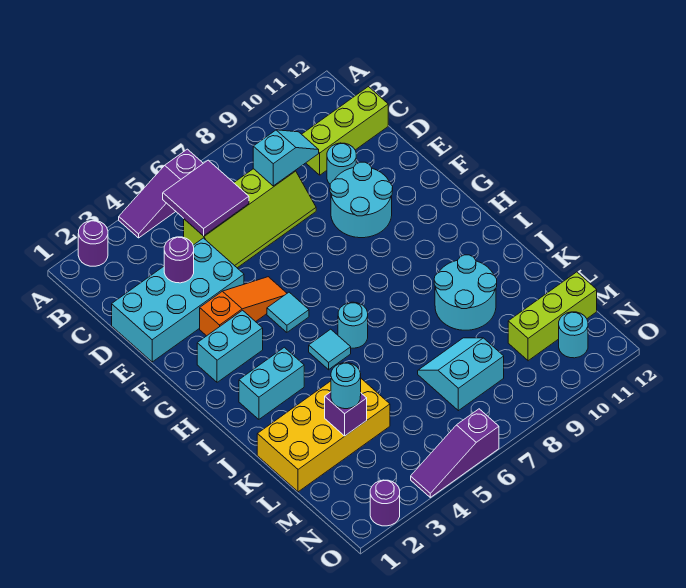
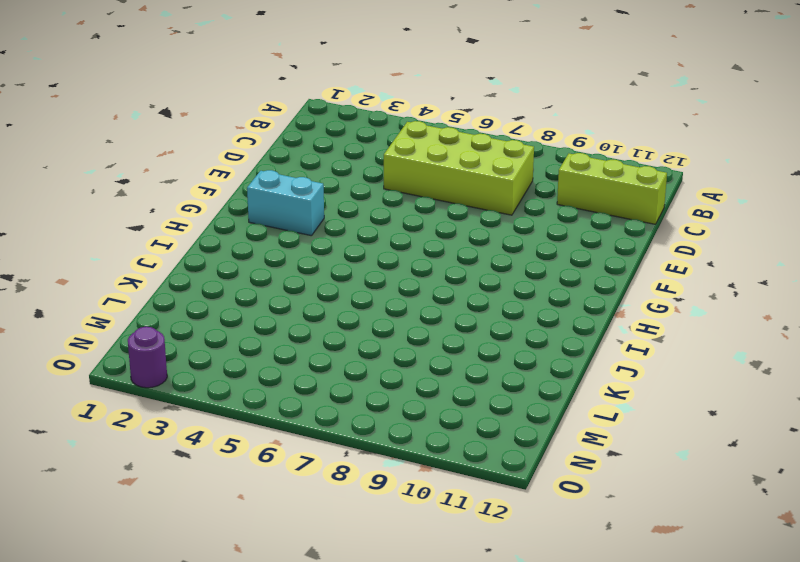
lime 2x4 brick [384,121,534,215] -> lime 2x4 slope [184,169,316,268]
none -> purple 1x1 round brick [78,221,108,266]
none -> purple 1x3 slope [119,149,203,238]
none -> cyan 2x4 brick [112,238,244,362]

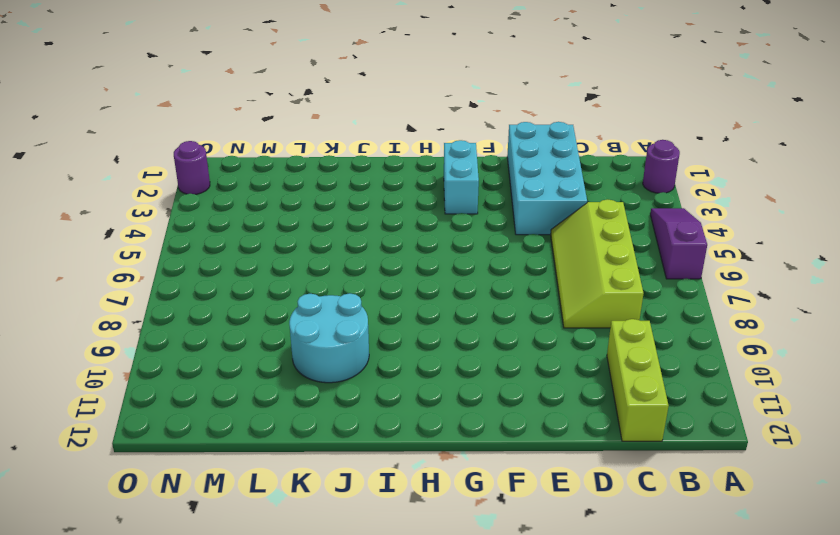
none -> cyan 1x1 round brick [327,143,356,184]
none -> cyan 2x2 round brick [330,162,393,238]
none -> orange 1x3 slope [200,277,287,336]

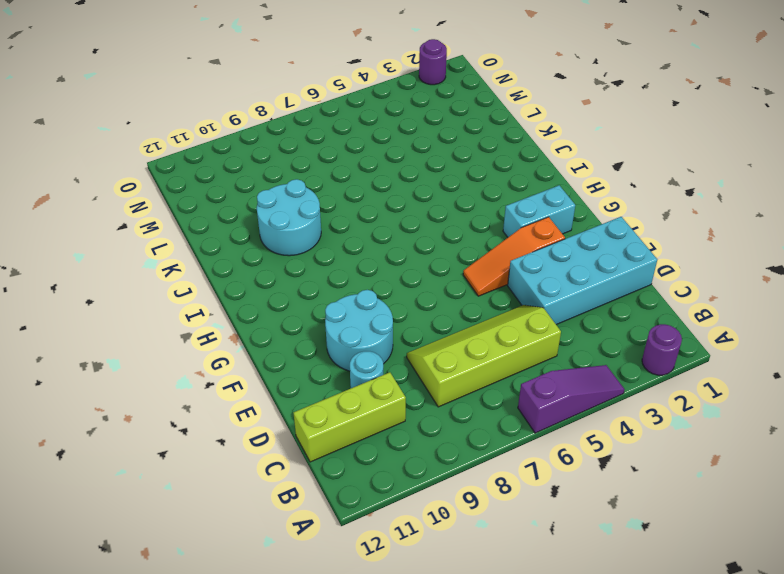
none -> cyan 1x1 tile [267,292,309,332]
none -> cyan 1x2 brick [239,347,304,419]
none -> cyan 1x1 tile [309,329,351,370]

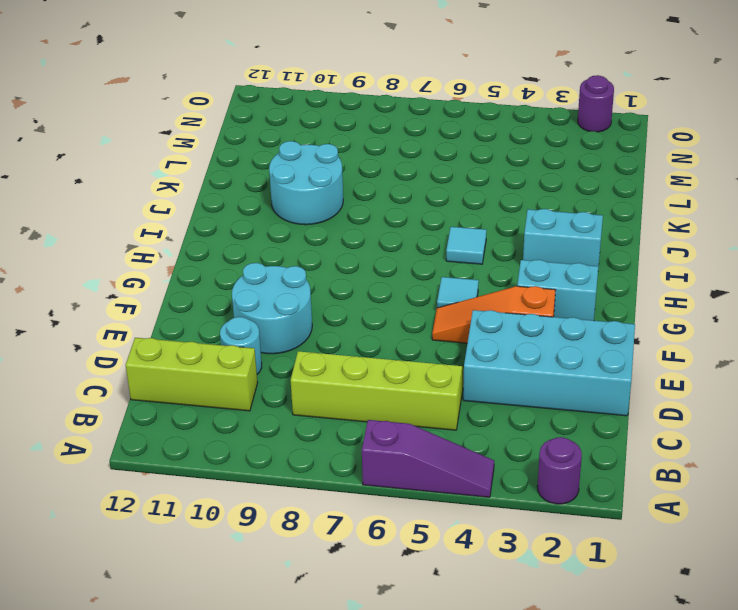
none -> cyan 1x1 round brick [338,302,368,348]
none -> yellow 2x4 brick [257,379,390,492]
none -> cyan 2x2 slope [418,338,504,411]

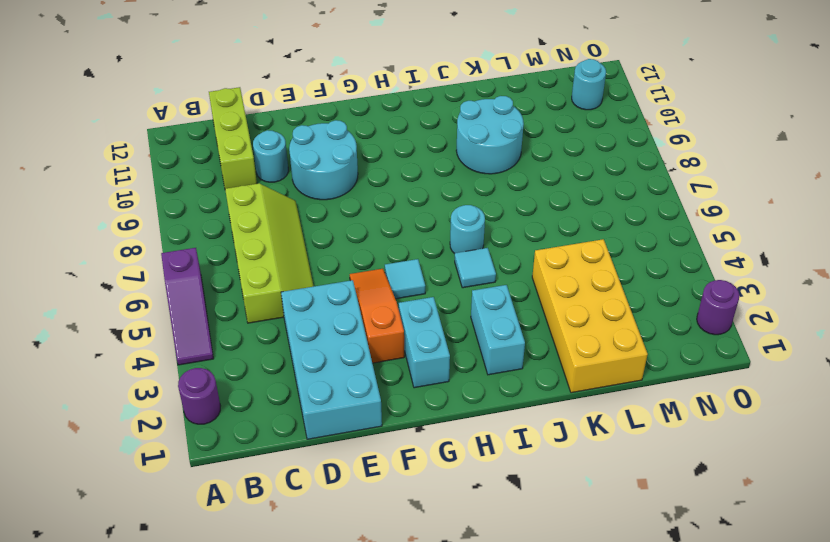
none -> cyan 2x2 slope [418,338,504,411]
none -> lime 1x3 brick [508,272,597,361]
none -> purple 1x3 slope [411,409,499,497]

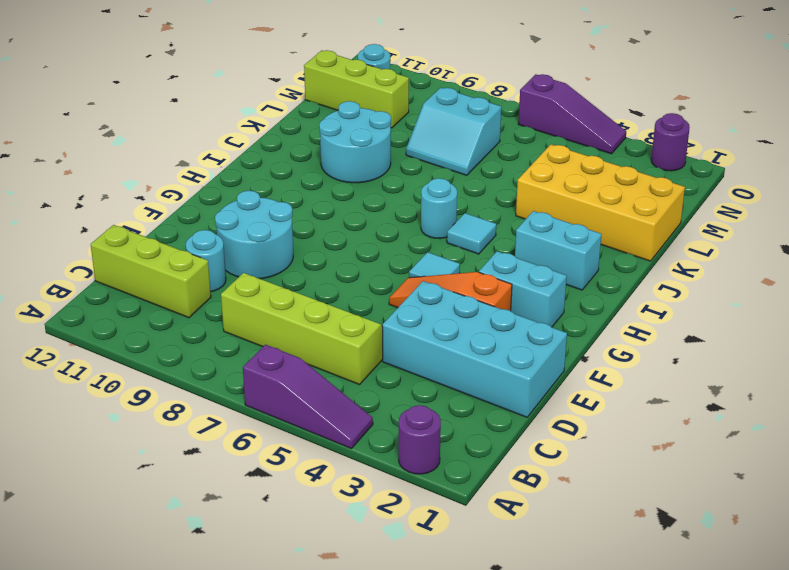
none -> purple 2x2 tile [163,160,249,236]
none -> cyan 1x2 slope [253,130,319,186]
none -> purple 1x1 round brick [164,237,194,283]

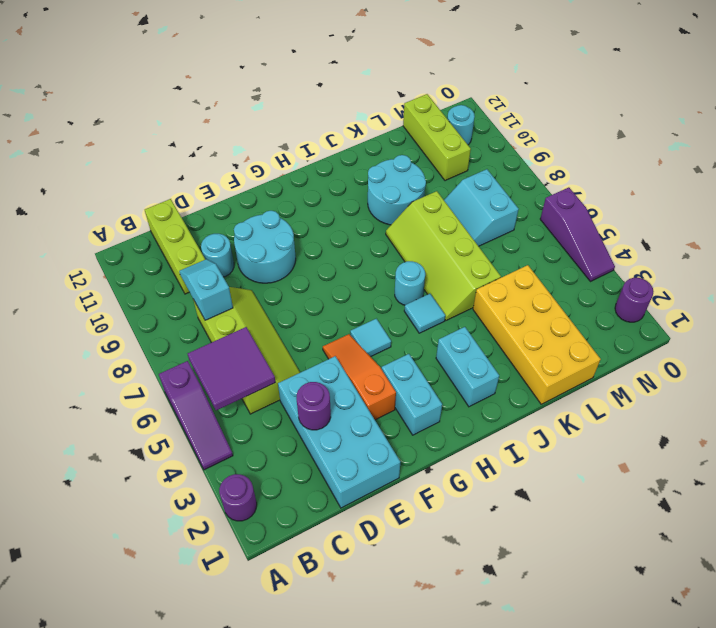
lime 2x4 slope [386,191,501,320] -> none
none -> purple 1x1 brick [325,392,367,436]
none -> cyan 1x1 round brick [331,363,361,409]

